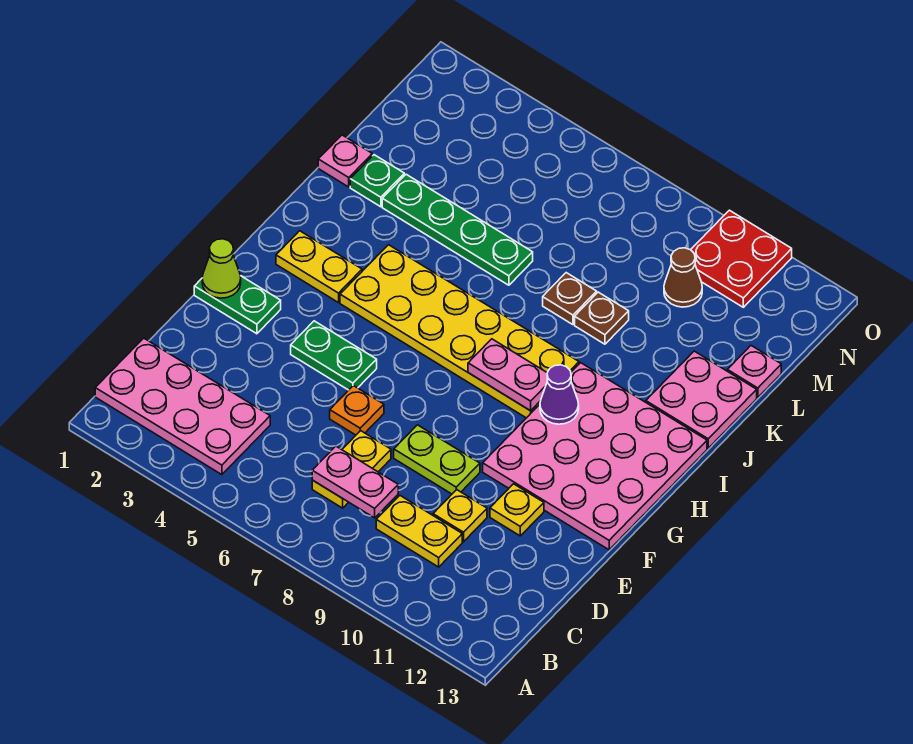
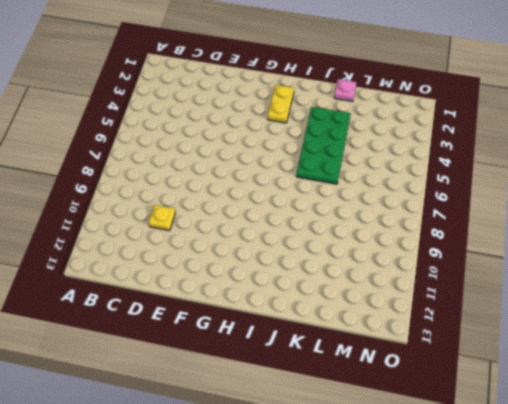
green 2x4 plate [296,107,351,184] -> green 1x4 plate [382,174,533,285]
none -> pink 2x4 plate [95,338,270,475]
none -> yellow 1x2 plate [312,431,391,508]
none -> yellow 1x2 plate [376,496,462,567]

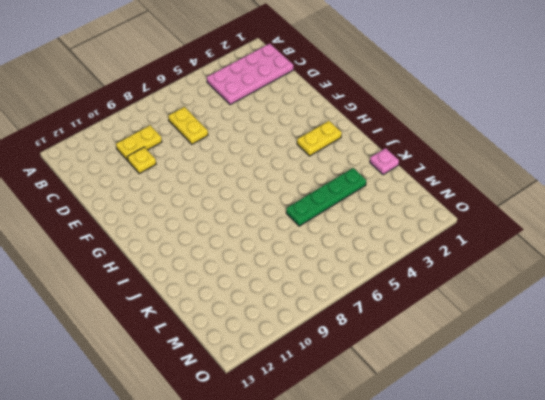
none -> orange 1x1 plate [330,386,384,435]
none -> lime 1x2 plate [394,425,480,494]
none -> yellow 1x1 plate [490,484,544,536]

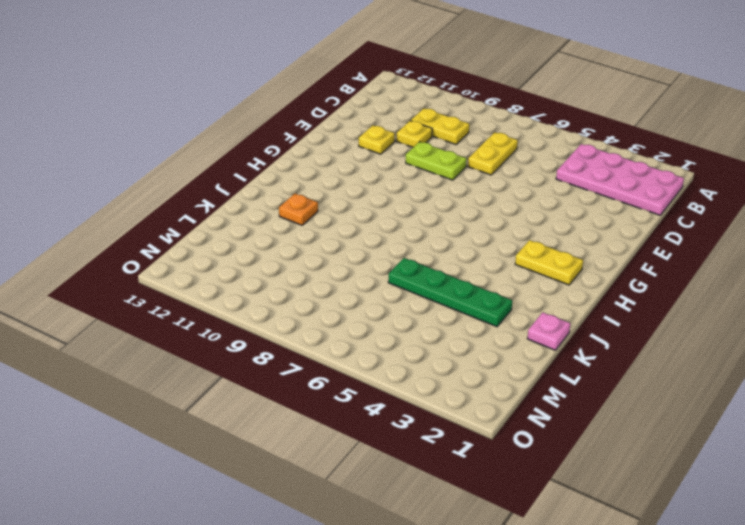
orange 1x1 plate [279,194,318,225] -> orange 1x1 plate moved to [330,386,384,435]
none -> green 1x2 plate [194,276,281,334]
none -> green 1x2 plate [291,321,377,390]
none -> pink 4x4 plate [483,363,707,550]

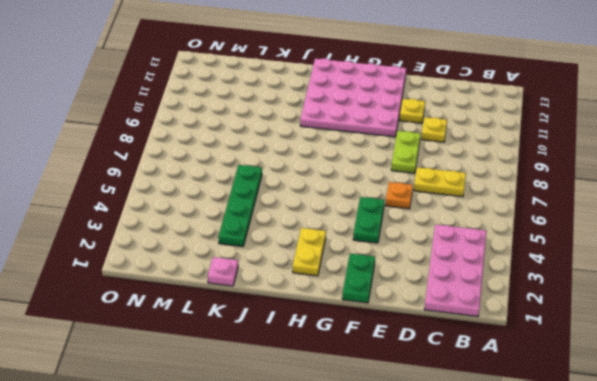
none -> yellow 1x2 plate [376,496,462,567]
none -> yellow 2x6 plate [340,245,579,418]
none -> pink 2x2 plate [646,351,757,448]

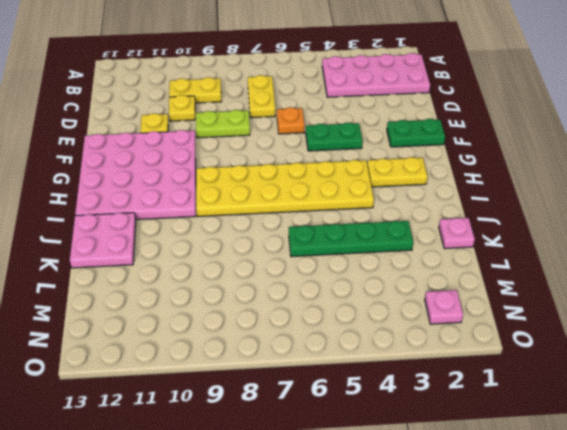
pink 1x1 plate [425,290,463,324] -> pink 1x1 plate moved to [727,346,781,397]
none -> green 1x1 plate [350,155,404,207]
none -> brown 1x1 plate [543,273,597,325]
none -> brown 1x1 plate [575,292,629,344]

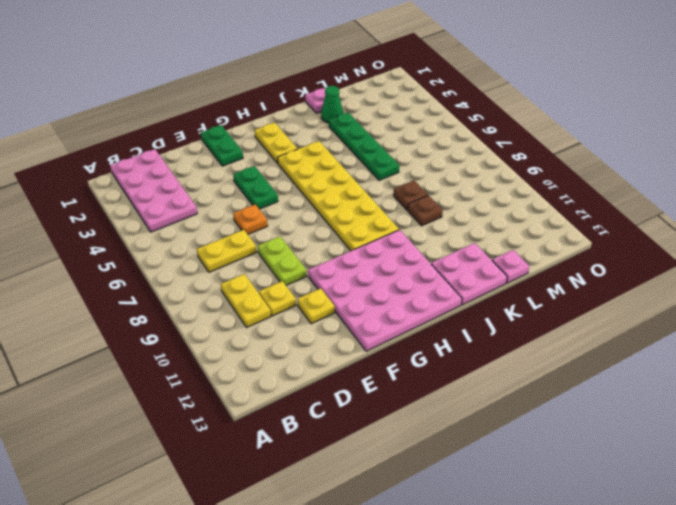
green 1x1 cone [321,86,343,123] -> green 1x1 plate [350,155,404,207]
none -> brown 1x1 cone [664,248,702,307]
none -> red 2x2 plate [691,210,792,307]
none -> pink 1x2 plate [312,446,398,518]

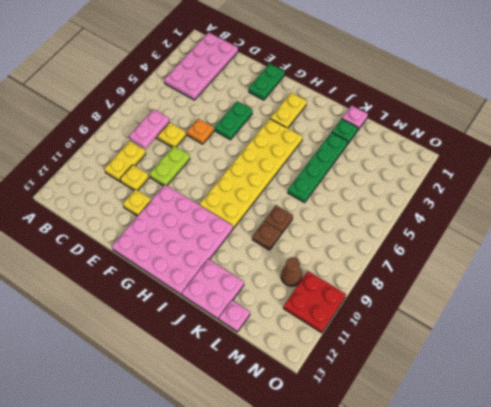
none -> lime 1x1 cone [202,239,241,298]
none -> pink 1x2 plate [468,339,548,411]
none -> purple 1x1 cone [540,365,579,424]

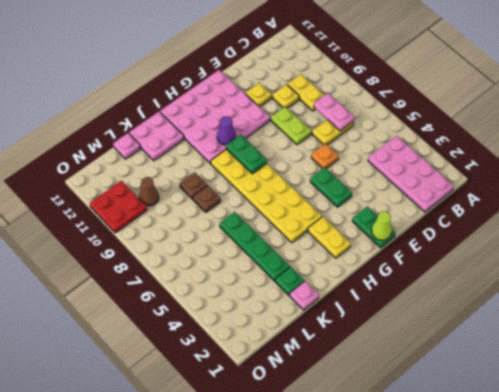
green 1x2 plate [226,134,267,174] -> pink 1x2 plate [468,339,548,411]

